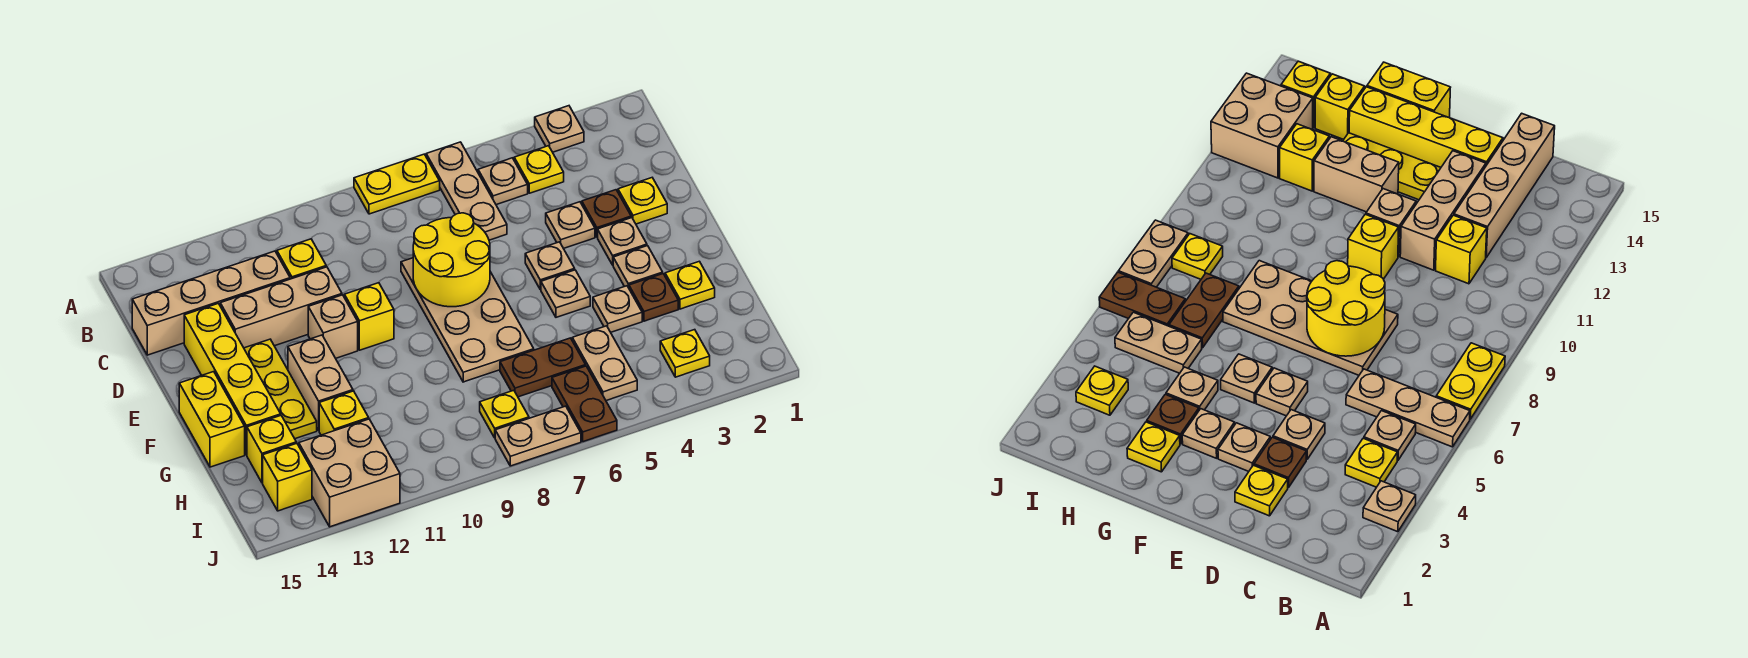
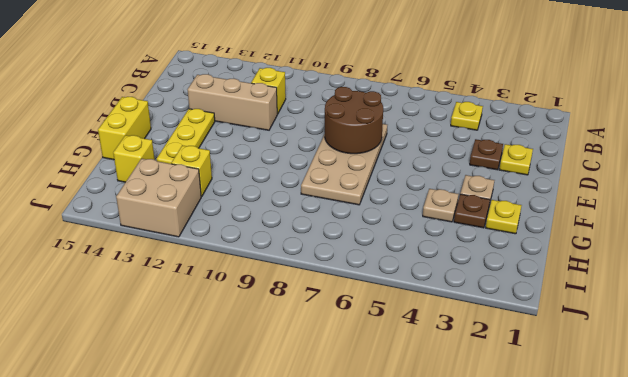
brown 2x2 round brick [325,87,383,154] -> yellow 2x2 round brick [413,213,490,307]
none -> tan 1x1 plate [535,106,584,152]
none -> tan 1x3 plate [426,142,507,240]
none -> yellow 1x2 plate [354,154,440,214]
none -> tan 1x1 plate [478,158,528,205]

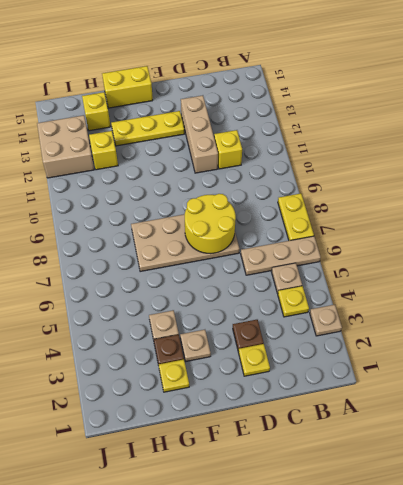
none -> tan 1x4 brick [132,251,290,355]
none -> tan 1x1 plate [546,202,595,248]
none -> yellow 1x4 brick [184,303,281,455]
none -> tan 1x1 plate [598,218,647,265]

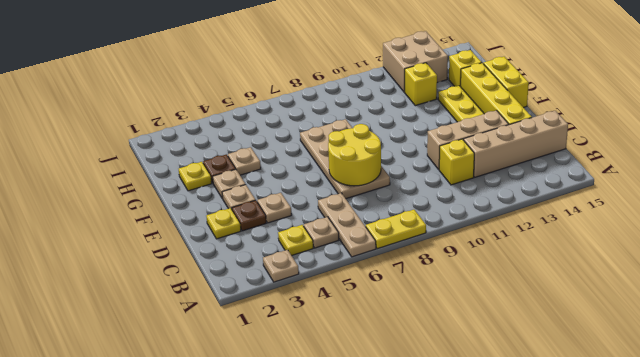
none -> tan 1x1 plate [525,242,575,289]
none -> yellow 1x1 brick [344,283,394,350]
none -> tan 1x1 brick [308,295,358,358]
none -> tan 1x1 plate [541,270,590,317]

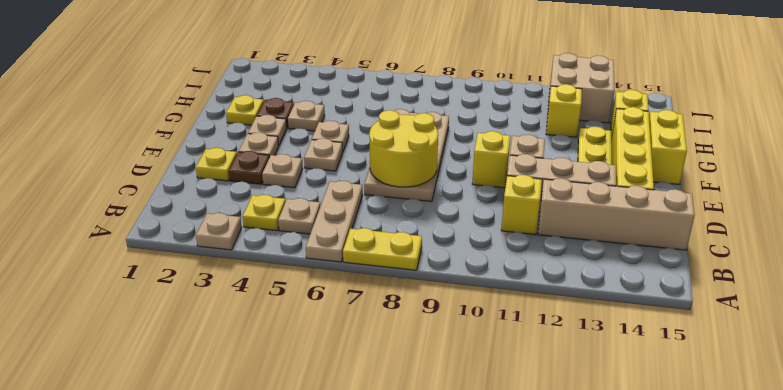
none -> tan 1x2 brick [288,335,353,430]
none -> tan 1x2 plate [572,326,637,401]
none -> brown 1x2 plate [500,338,586,397]
none -> yellow 1x1 plate [660,330,710,377]

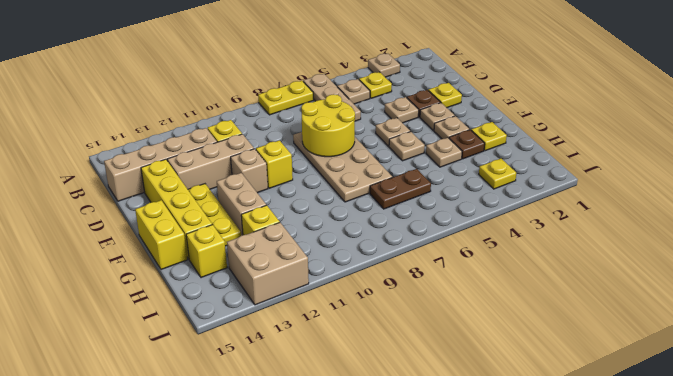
none -> tan 1x2 plate [572,326,637,401]
none -> brown 1x2 plate [552,366,617,442]
none -> yellow 1x1 plate [480,390,529,438]
none -> yellow 1x1 brick [263,443,312,511]

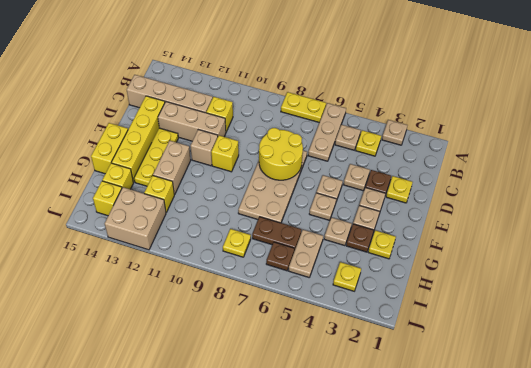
brown 1x1 plate [266,242,294,271] -> brown 1x2 plate [552,366,617,442]
none -> tan 1x2 plate [495,406,581,466]

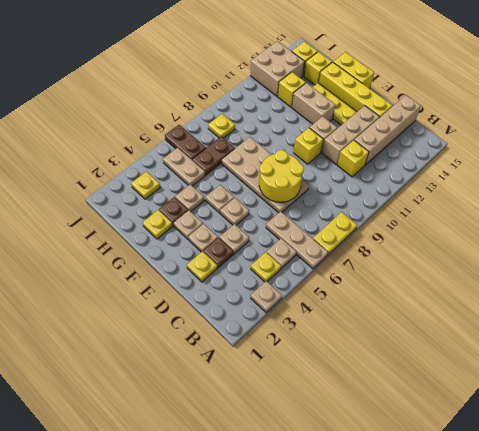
none -> tan 1x2 plate [495,406,581,466]

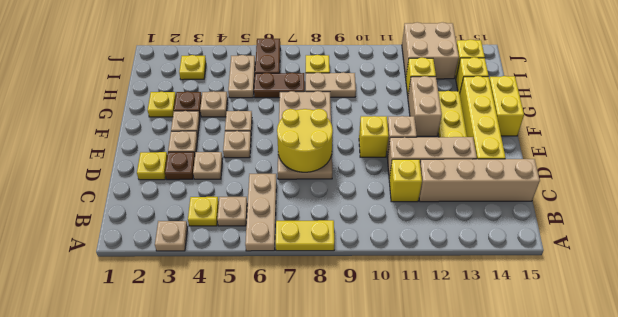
tan 1x2 plate [306,72,356,97] -> tan 1x2 plate moved to [495,406,581,466]

